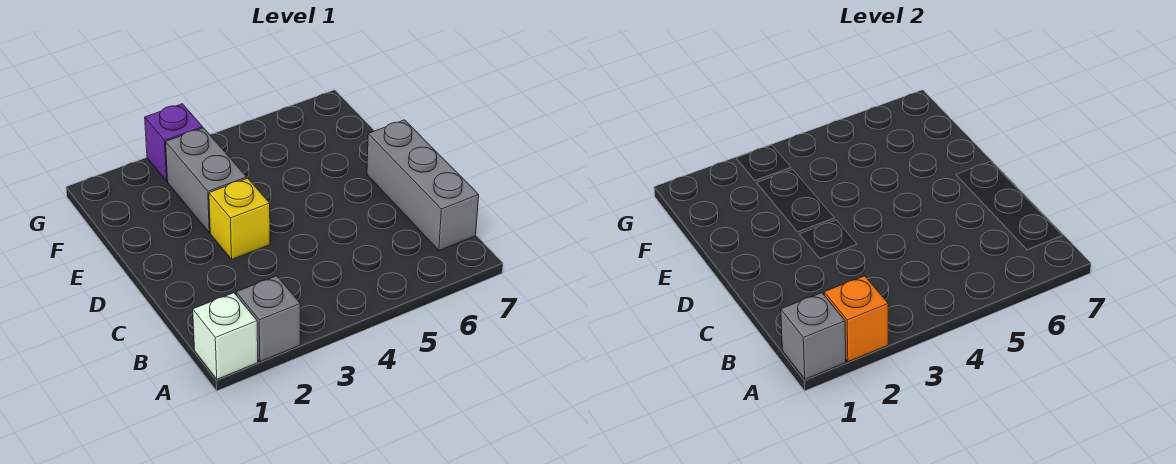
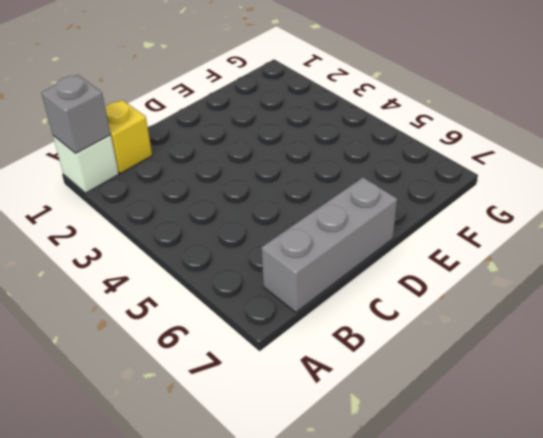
yellow 1x1 brick [105,100,152,173] -> yellow 1x1 brick moved to [209,178,270,259]
none -> grey 1x1 brick [236,276,300,362]
none -> grey 1x2 brick [166,128,247,233]

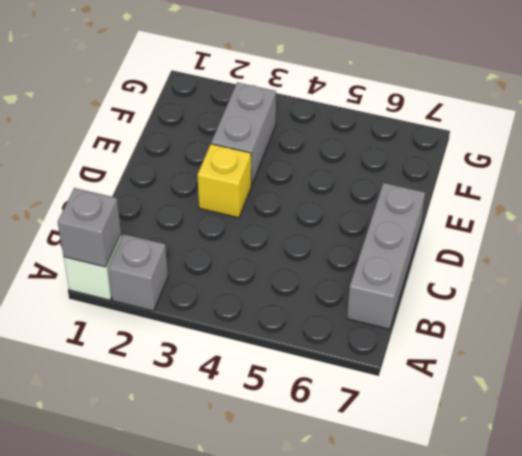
none -> purple 1x1 brick [145,104,203,181]
none -> orange 1x1 brick [824,276,888,362]

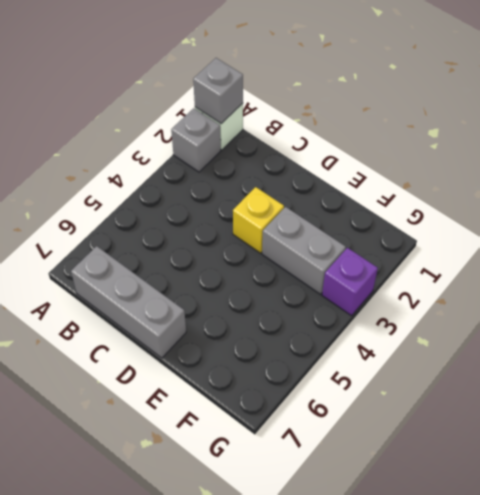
none -> orange 1x1 brick [824,276,888,362]

